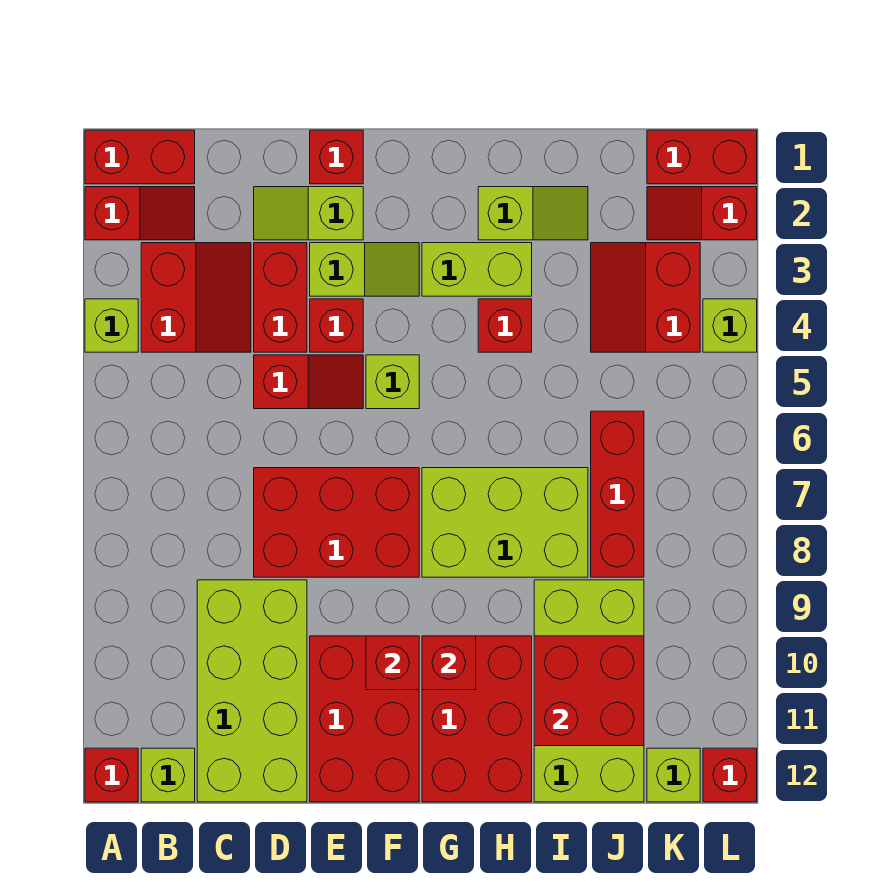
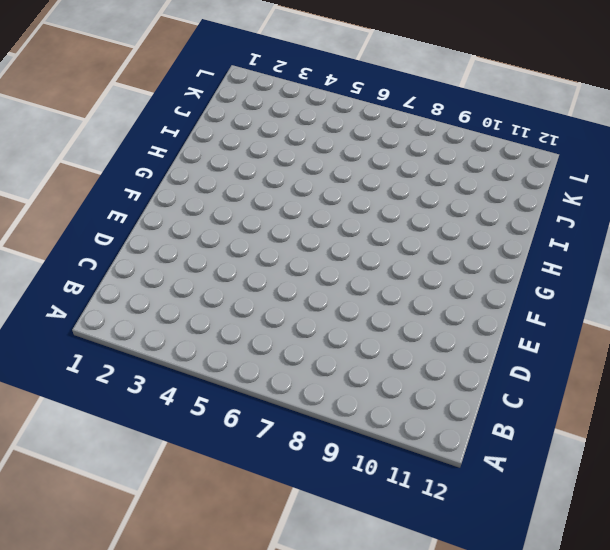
none -> red 1x2 brick [85,130,195,184]
none -> red 1x2 slope [85,187,195,240]
none -> lime 1x1 brick [85,299,138,352]
none -> red 1x1 brick [85,748,138,802]

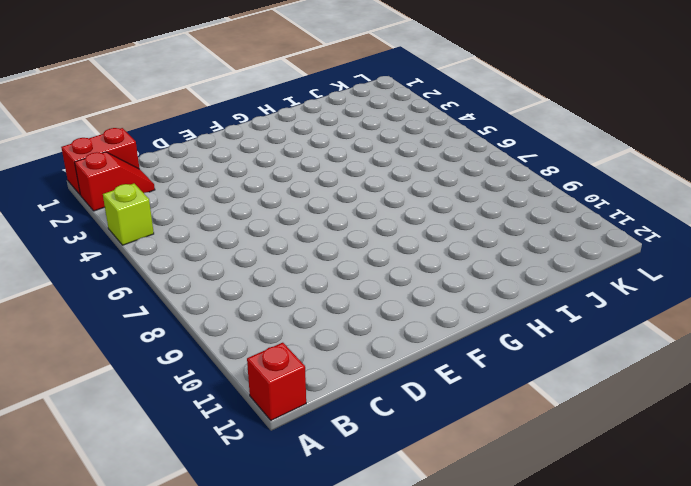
none -> red 2x2 slope [141,243,251,352]
none -> lime 1x1 brick [141,748,195,802]
none -> lime 2x4 brick [197,580,307,802]
none -> lime 1x2 slope [254,187,363,240]

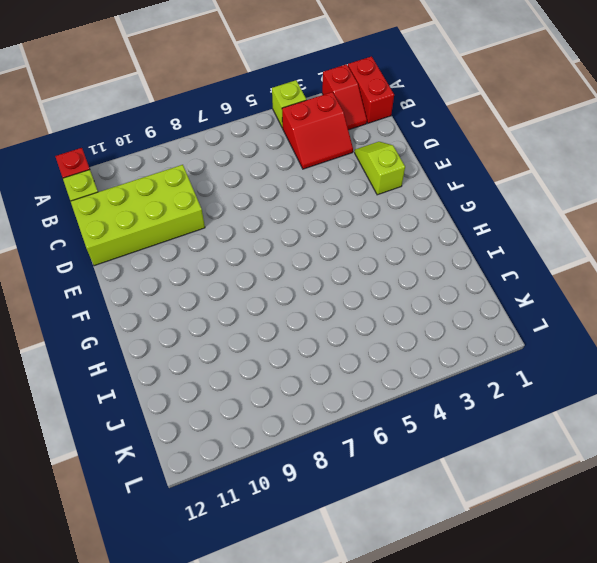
none -> red 1x2 brick [254,243,307,352]
none -> red 1x2 slope [254,355,363,409]
none -> red 2x3 brick [254,468,419,577]
none -> red 1x1 brick [310,130,363,184]

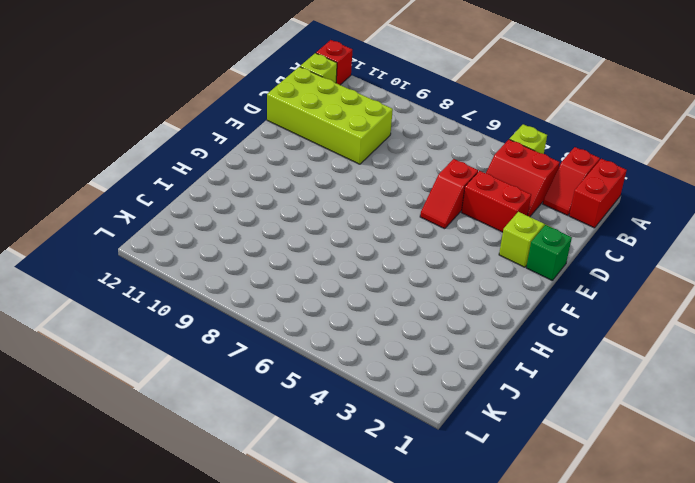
green 1x1 brick [526,225,572,280] -> red 1x1 brick [310,130,363,184]
none -> red 2x3 brick [254,468,419,577]
none -> lime 1x2 slope [310,243,419,296]
none -> red 1x1 brick [310,299,363,352]
none -> red 2x3 brick [310,636,419,802]

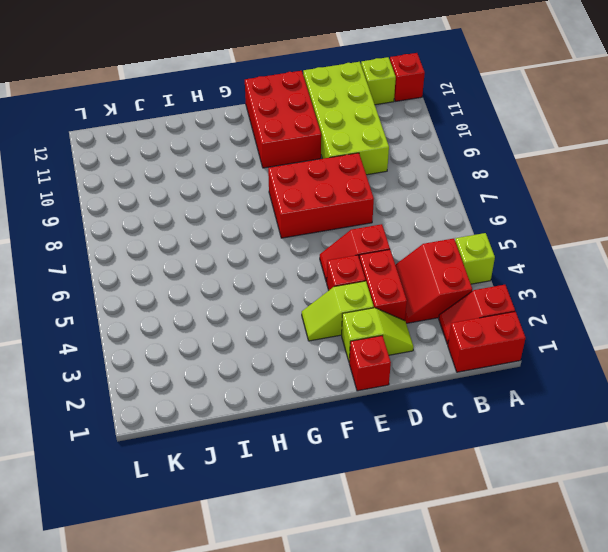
none -> lime 1x1 brick [366,355,419,409]
none -> lime 1x2 brick [422,243,532,296]
none -> lime 2x3 brick [422,468,588,577]
none -> red 2x3 brick [422,636,532,802]

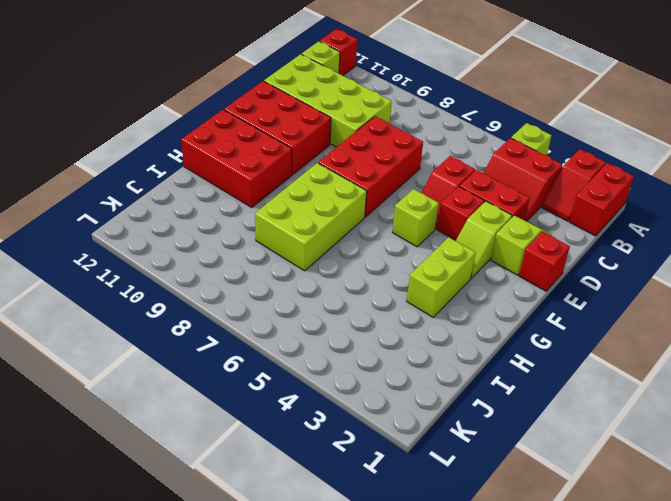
none -> lime 1x2 slope [478,187,588,240]
none -> red 1x1 brick [478,299,532,352]
none -> lime 2x4 brick [534,580,644,802]
none -> red 2x2 slope [591,243,700,352]

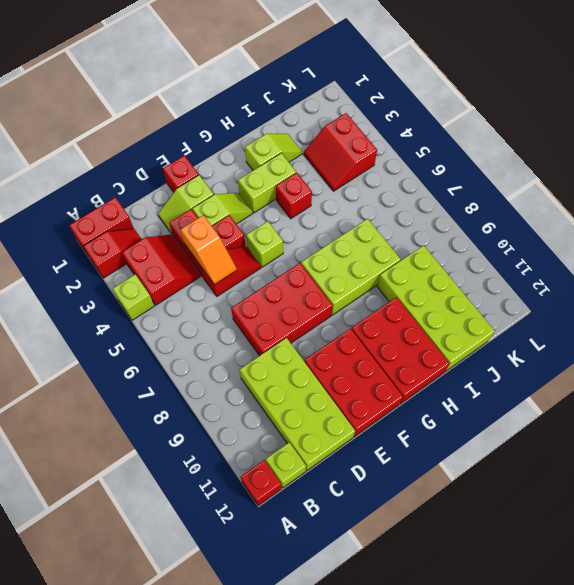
orange 1x2 slope [180,215,237,285] -> none
none -> red 1x3 brick [591,411,644,577]
none -> red 1x2 brick [647,130,757,184]
none -> red 1x2 slope [647,187,757,240]
none -> lime 1x1 brick [647,748,700,802]

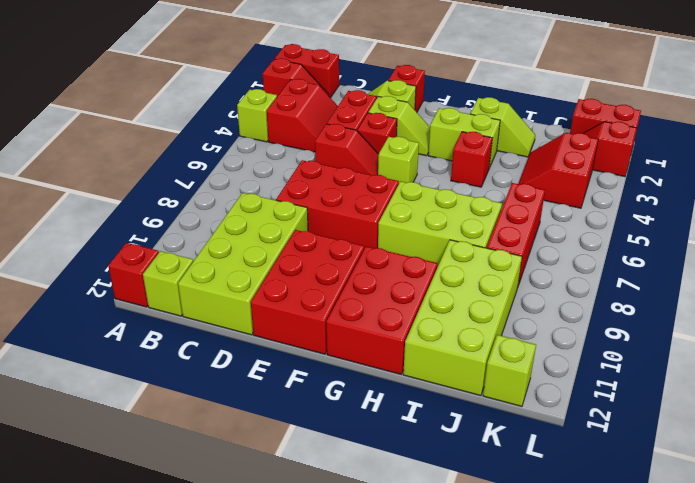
none -> lime 1x1 brick [703,299,757,352]
none -> red 1x1 brick [703,748,757,802]
none -> red 1x1 brick [366,636,419,690]
none -> red 1x1 brick [422,636,476,690]

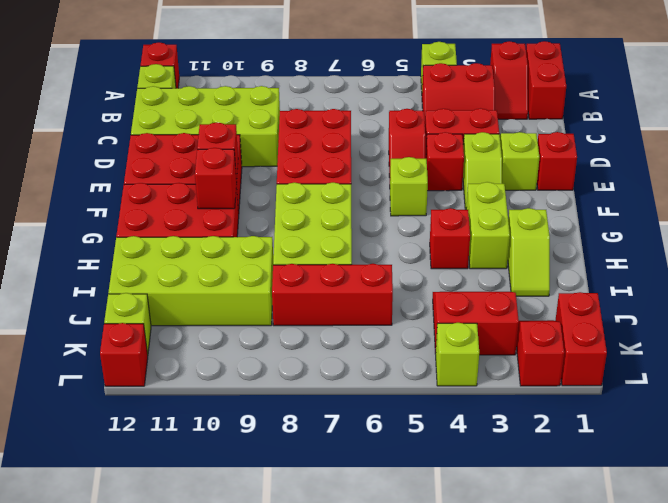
none -> red 2x2 brick [534,636,644,746]

